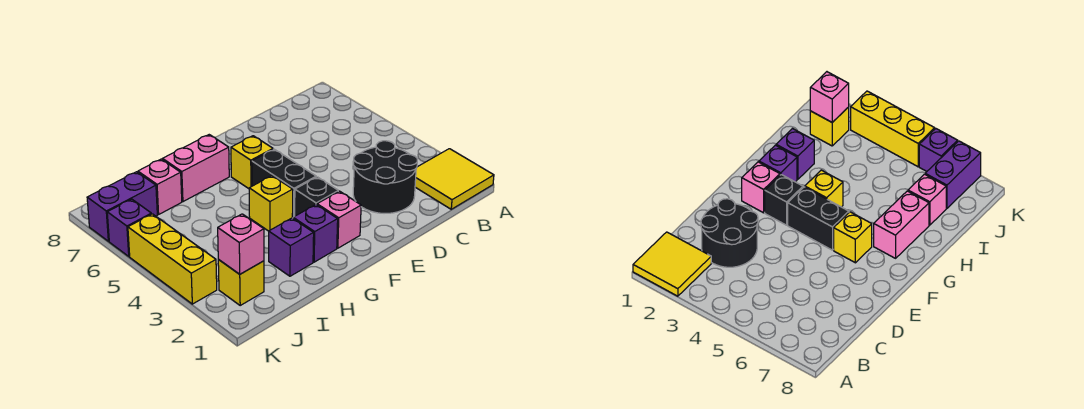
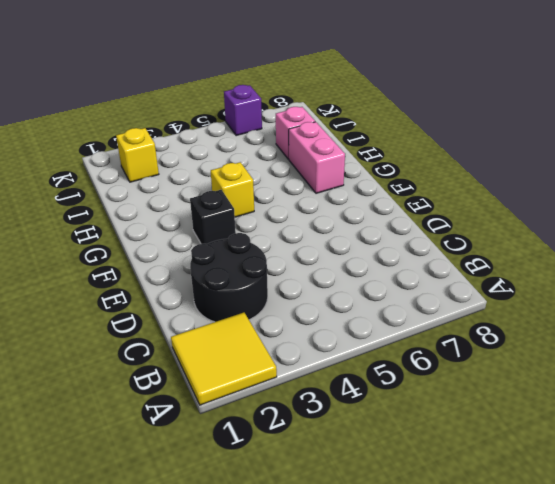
none -> pink 1x1 brick [317,191,361,248]
none -> black 1x2 brick [252,149,316,218]
none -> yellow 1x1 brick [231,136,273,189]

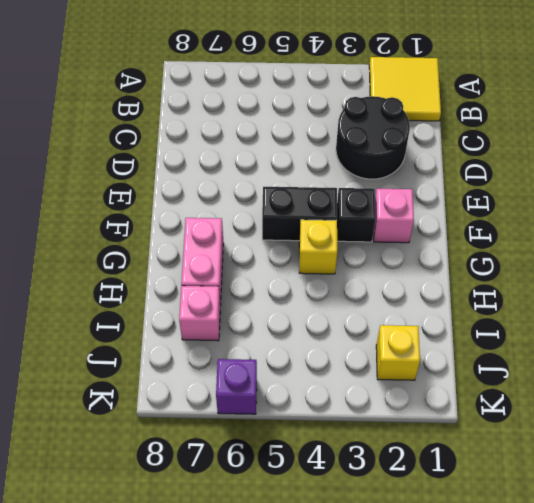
none -> yellow 1x1 brick [231,136,273,189]
none -> purple 1x1 brick [293,205,338,262]
none -> purple 1x1 brick [269,218,314,276]

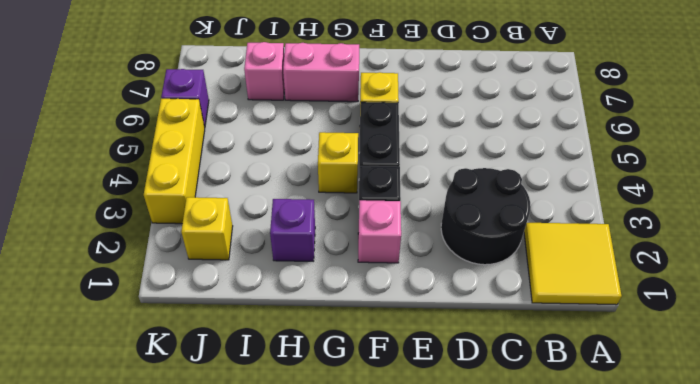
none -> purple 1x1 brick [293,205,338,262]
none -> purple 1x2 brick [87,172,157,241]
none -> pink 1x1 brick [218,214,264,274]

